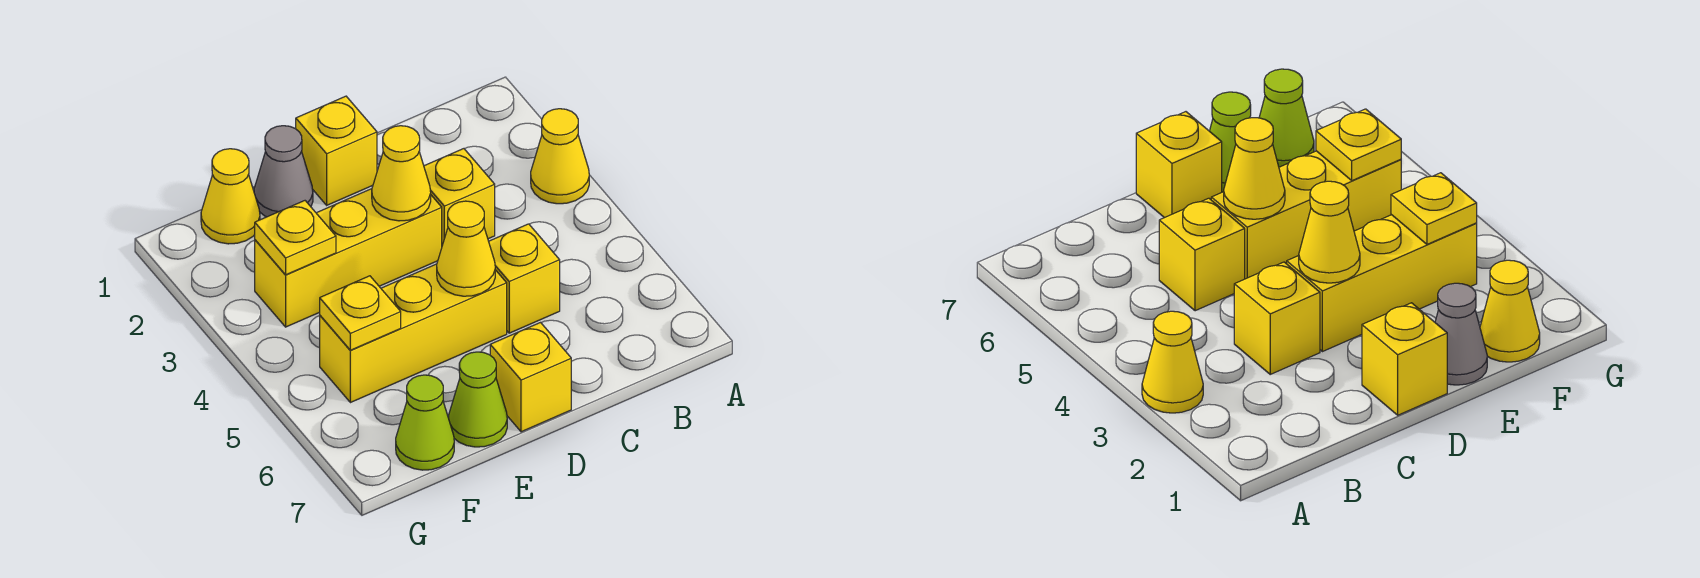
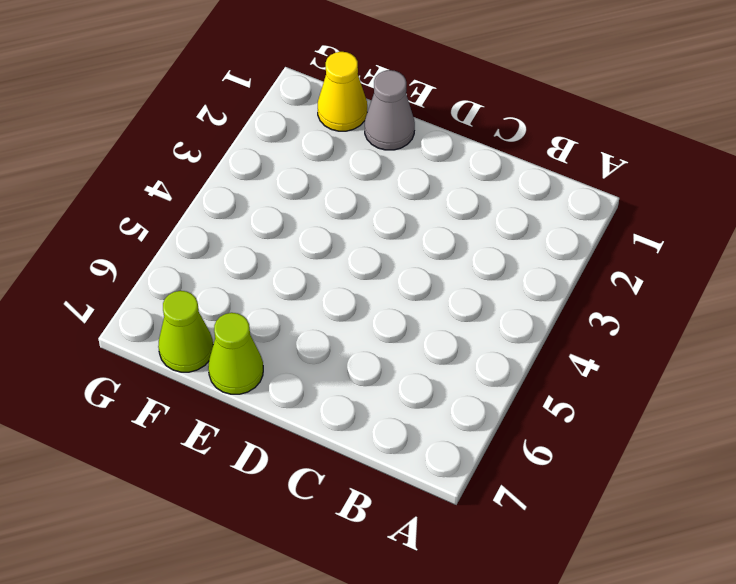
none -> yellow 1x1 cone [531,109,589,204]
none -> yellow 1x1 brick [424,149,495,245]
none -> yellow 1x1 brick [489,224,560,333]

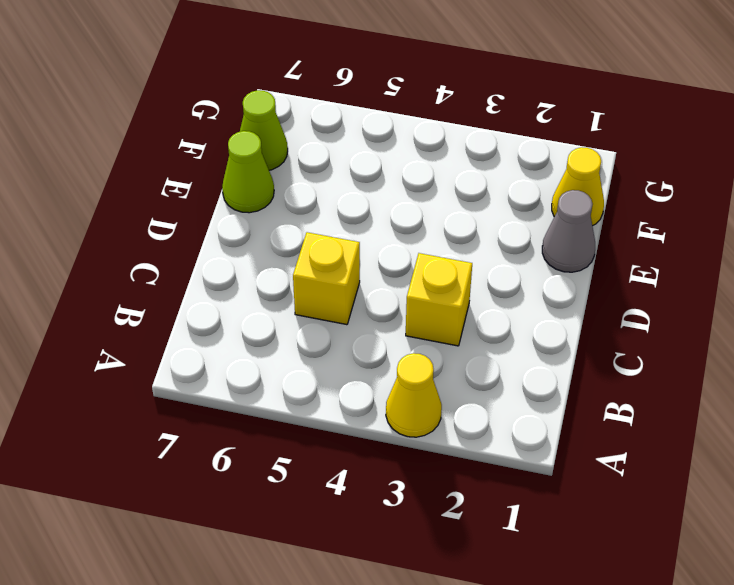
none -> yellow 1x1 brick [296,96,377,205]
none -> yellow 1x3 brick [255,189,442,327]
none -> yellow 1x3 brick [320,264,507,403]

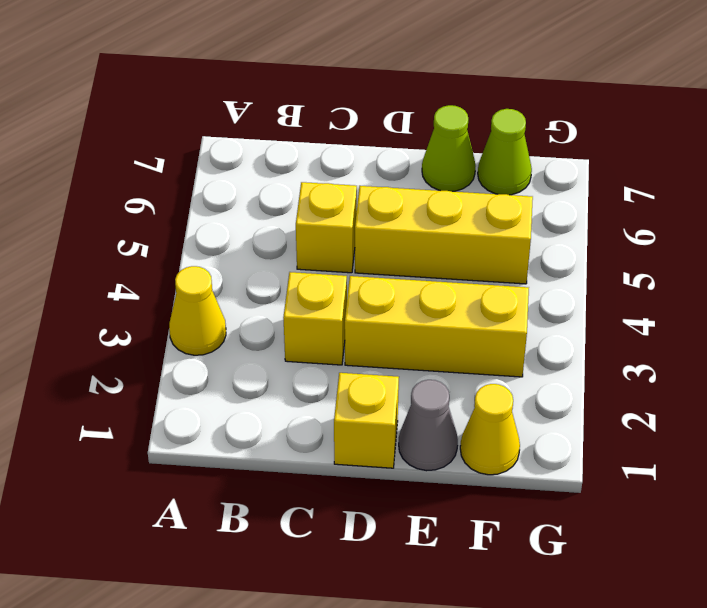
none -> yellow 1x1 brick [490,323,571,432]
none -> yellow 1x1 cone [372,126,431,221]
none -> yellow 1x1 cone [437,201,495,296]

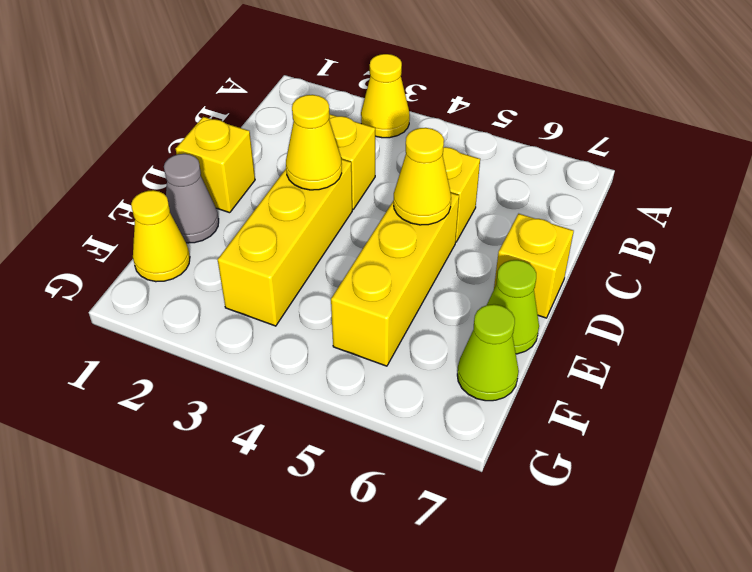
none -> yellow 1x1 plate [255,201,336,275]
none -> yellow 1x1 plate [320,276,401,350]

